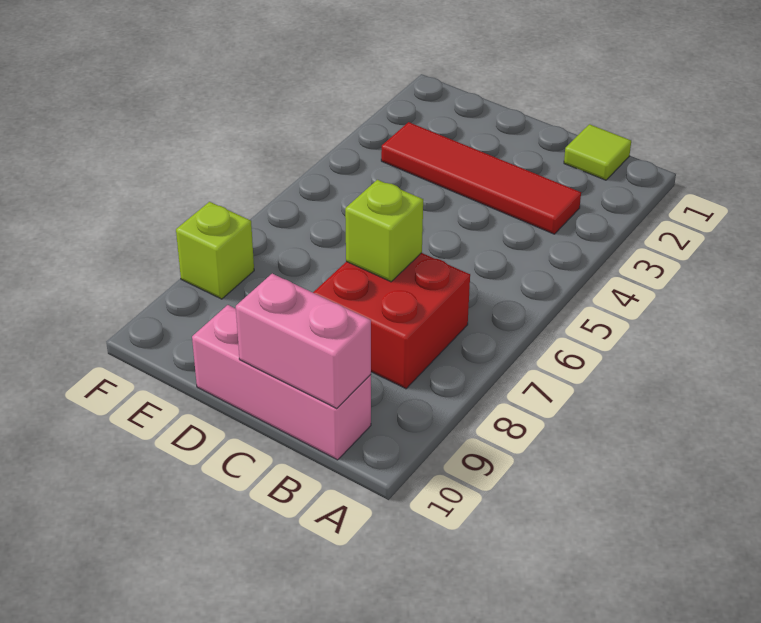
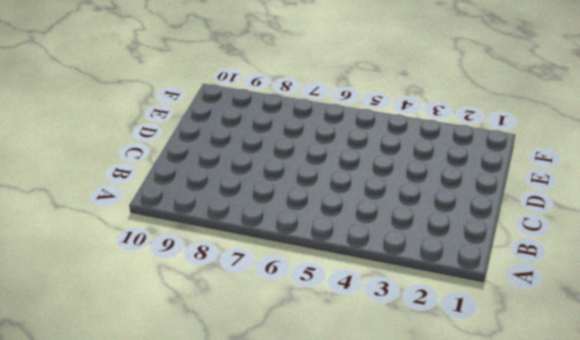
none -> lime 1x1 tile [564,124,631,180]
none -> red 1x4 tile [381,122,581,234]

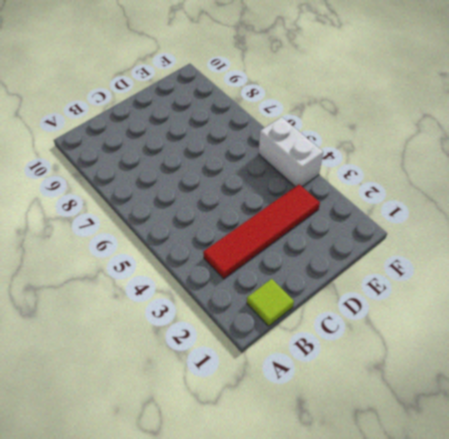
white 1x2 brick [259,117,323,187] -> none
none -> red 2x2 brick [313,253,470,389]
none -> pink 1x3 brick [192,305,371,460]

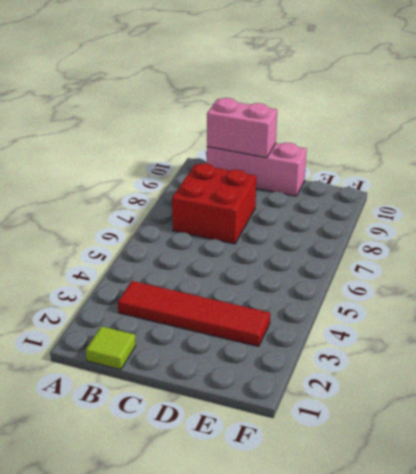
none -> lime 1x1 brick [176,202,254,299]
none -> lime 1x1 brick [345,180,423,282]

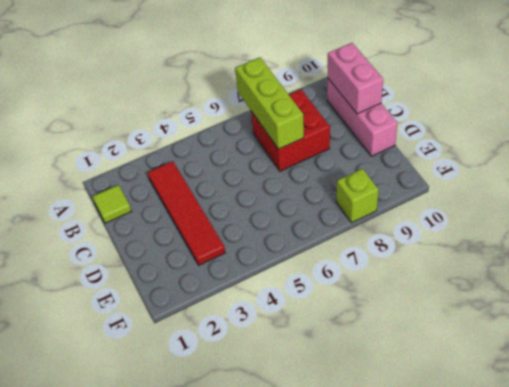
lime 1x3 brick [235,57,304,149] -> lime 1x1 brick [345,180,423,282]

